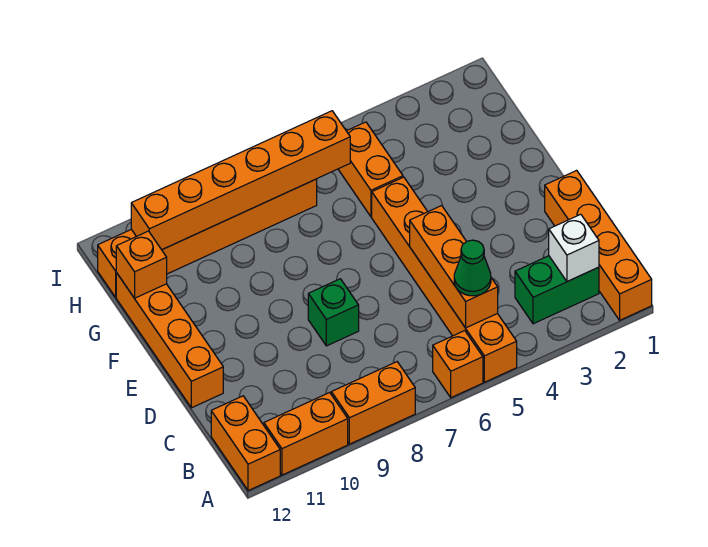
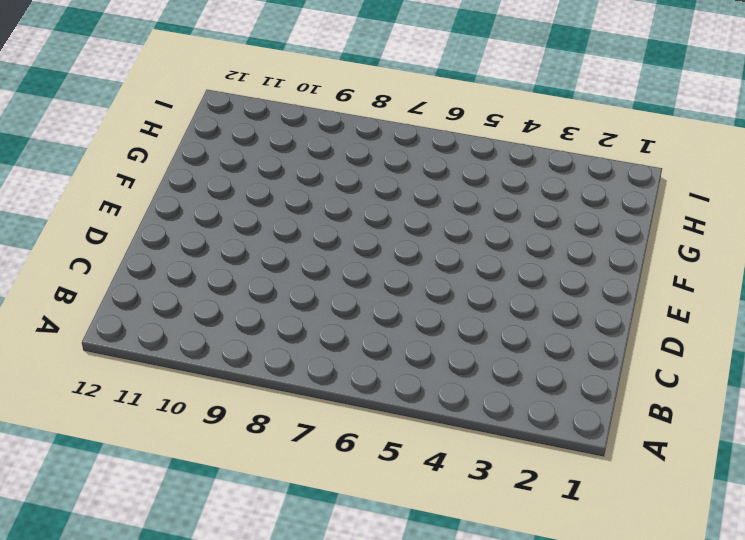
none -> orange 1x4 brick [545,170,652,320]
none -> orange 1x6 brick [372,177,517,382]
none -> orange 1x1 brick [433,331,483,398]

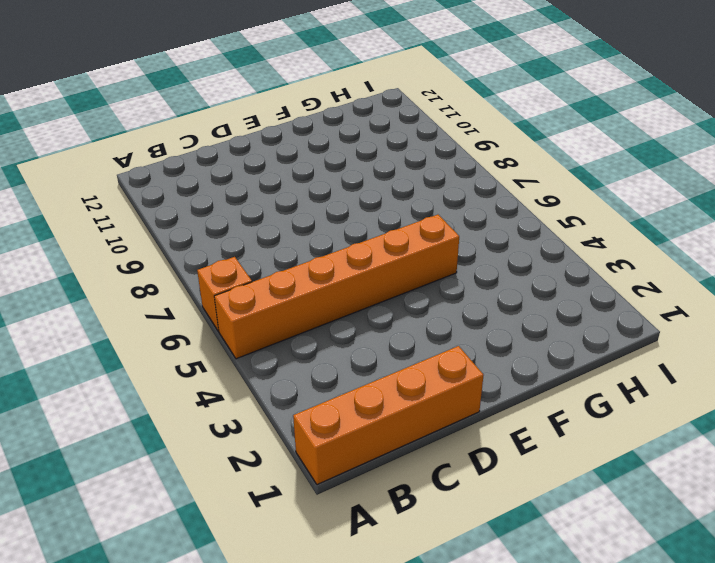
none -> orange 1x2 brick [331,362,415,444]
none -> orange 1x2 brick [264,392,348,475]
none -> orange 1x2 brick [211,396,280,491]

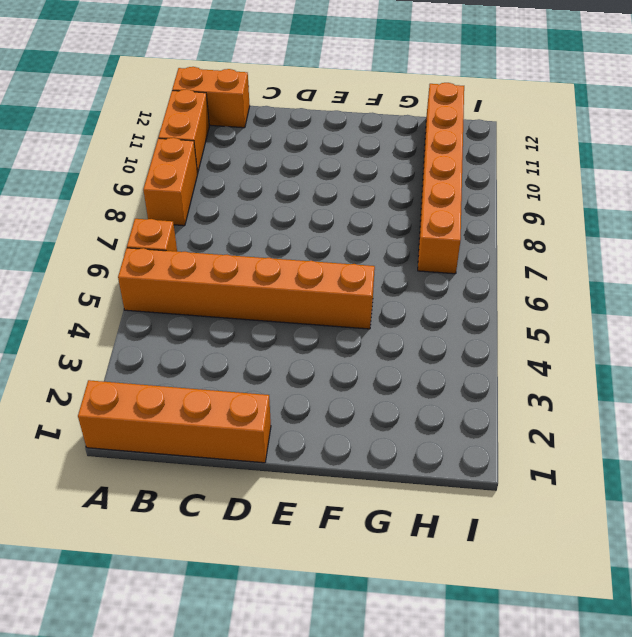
none -> green 1x2 brick [515,256,599,324]
none -> green 1x1 brick [308,279,359,346]
none -> orange 1x4 brick [116,273,223,408]

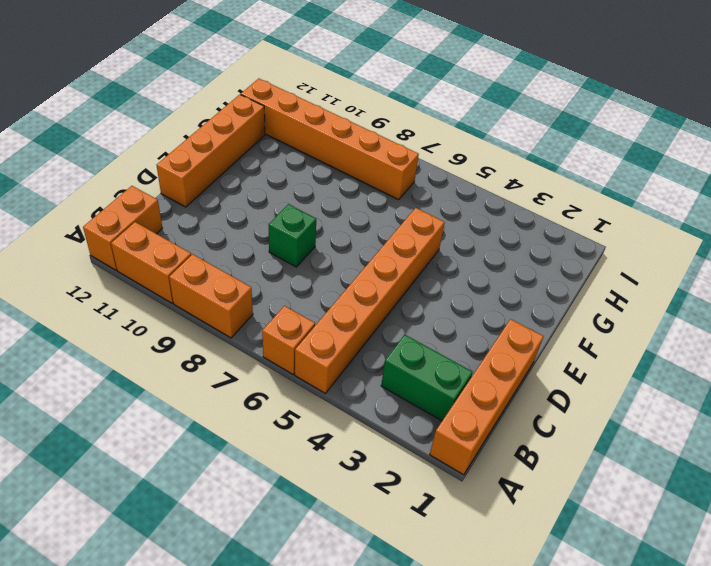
none -> orange 1x2 brick [338,122,403,217]
none -> white 1x1 brick [549,214,599,282]
none -> orange 1x3 brick [410,206,498,328]

